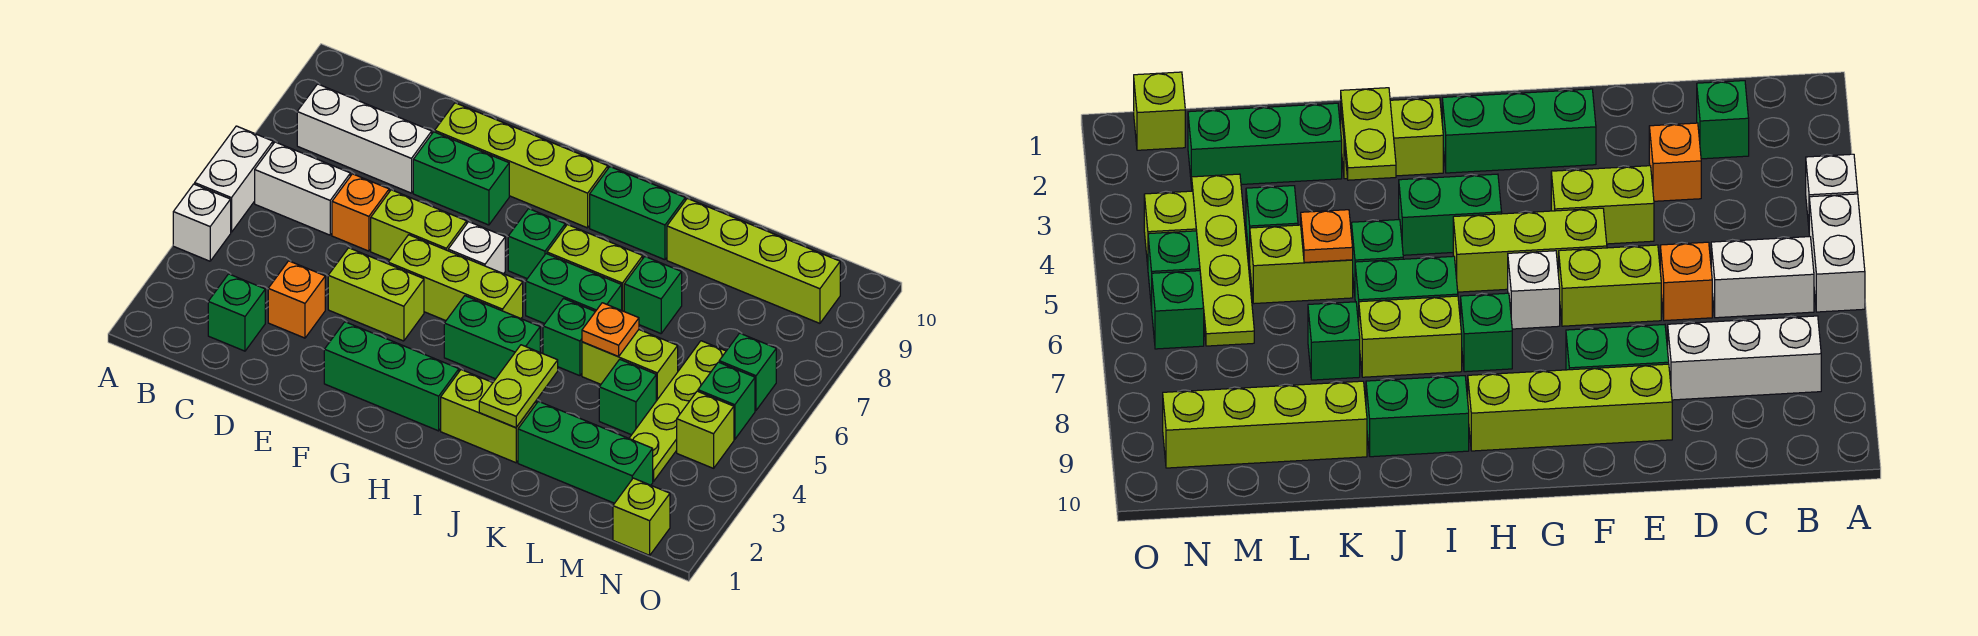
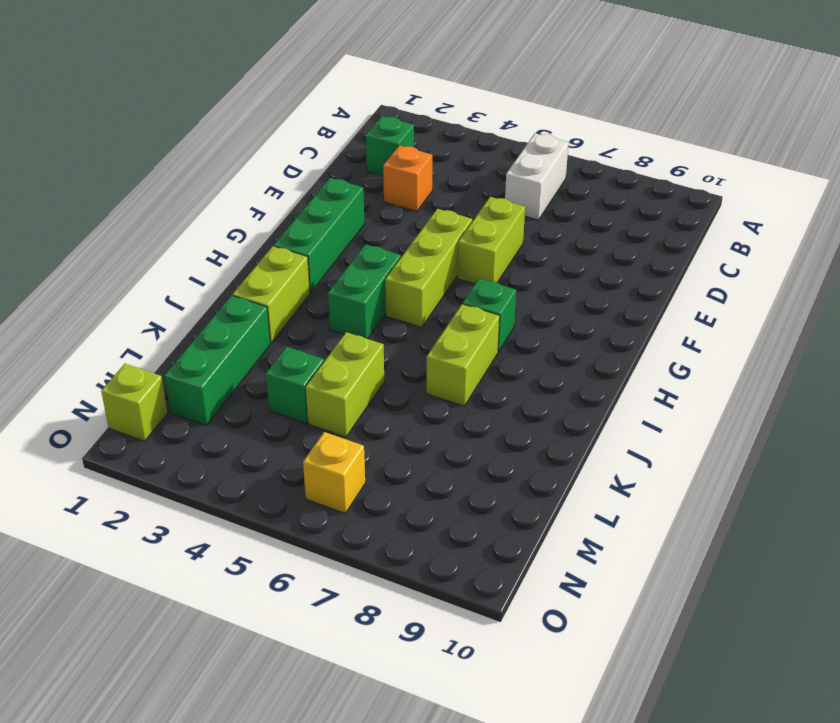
yellow 1x1 brick [303,432,365,513] -> green 1x1 brick [719,333,776,410]
none -> white 1x1 brick [173,184,231,261]
none -> white 1x2 brick [195,126,273,232]
none -> white 1x3 brick [297,84,432,193]
none -> orange 1x1 brick [332,174,389,251]

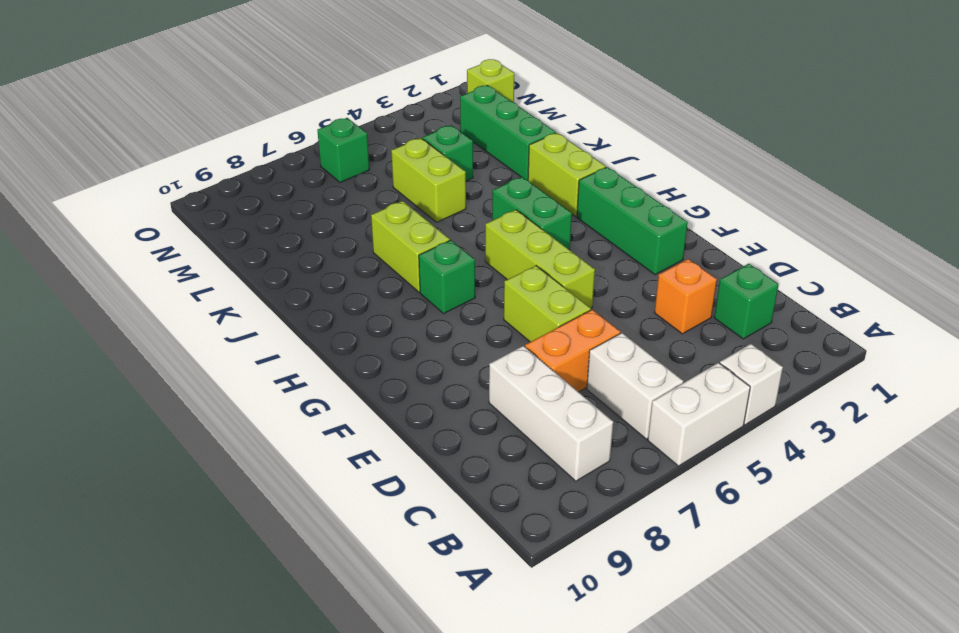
orange 1x2 brick [525,310,620,392] -> orange 1x1 brick [332,174,389,251]
none -> lime 1x2 brick [328,248,424,341]
none -> green 1x2 brick [413,132,509,225]
none -> lime 1x4 brick [435,103,608,228]
none -> white 1x1 brick [448,222,505,274]

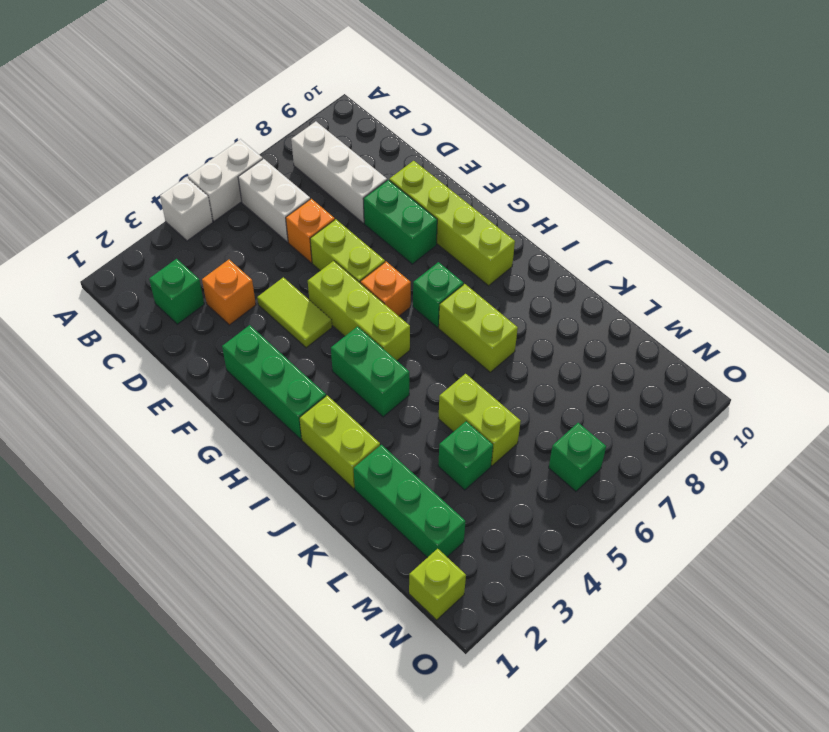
lime 1x2 tile [257,277,332,348] -> lime 1x2 brick [328,248,424,341]
orange 1x1 brick [360,262,411,316] -> white 1x1 brick [448,222,505,274]
none -> green 1x2 brick [526,254,622,324]
none -> green 1x2 brick [590,167,685,260]
none -> green 1x1 brick [543,299,595,376]
none -> green 1x1 brick [624,257,682,334]

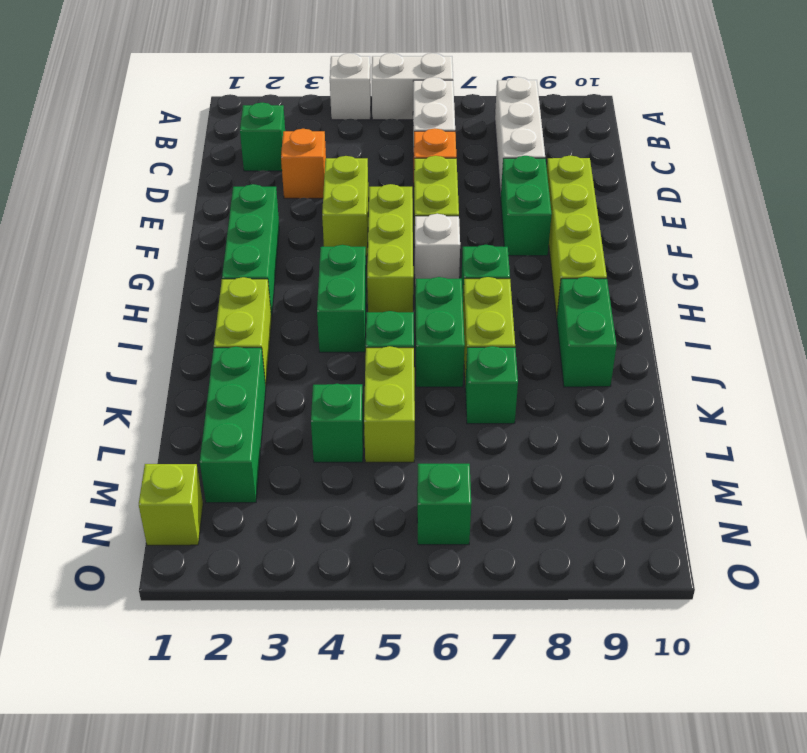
none -> lime 1x4 brick [667,198,840,323]
none -> lime 1x4 plate [629,341,726,482]
none -> lime 1x1 brick [677,391,734,468]
none -> green 1x1 brick [698,362,755,439]

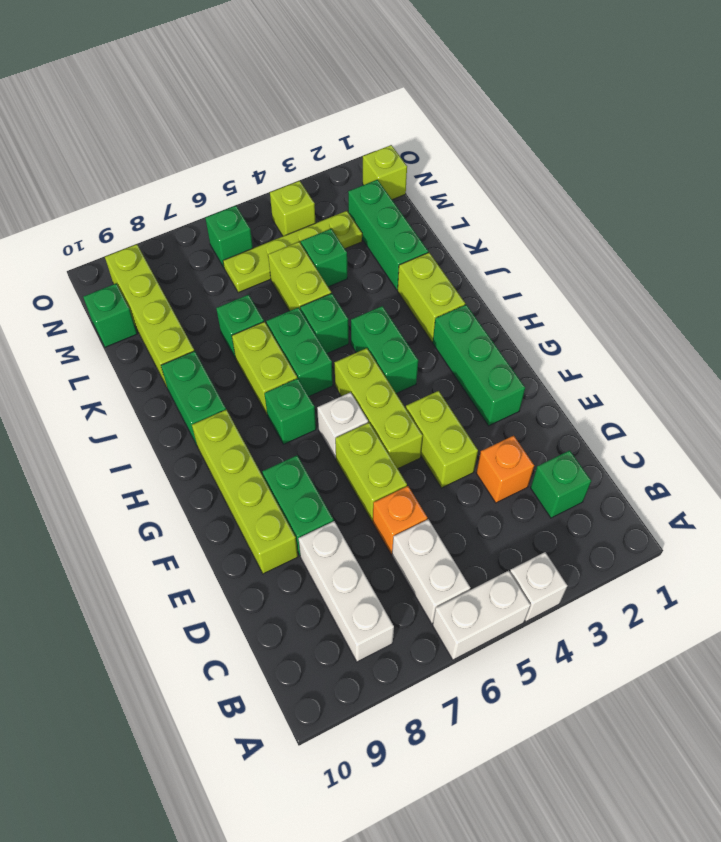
green 1x1 brick [83,284,137,347] -> green 1x1 brick moved to [698,362,755,439]
none -> lime 1x2 plate [479,345,558,427]
none -> orange 1x1 plate [582,303,639,357]

